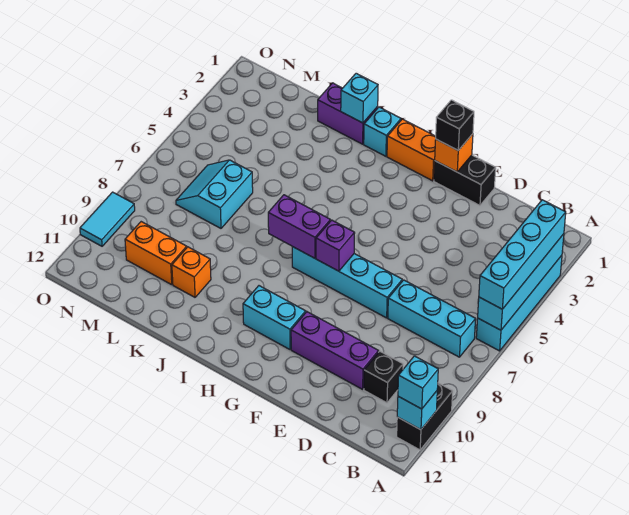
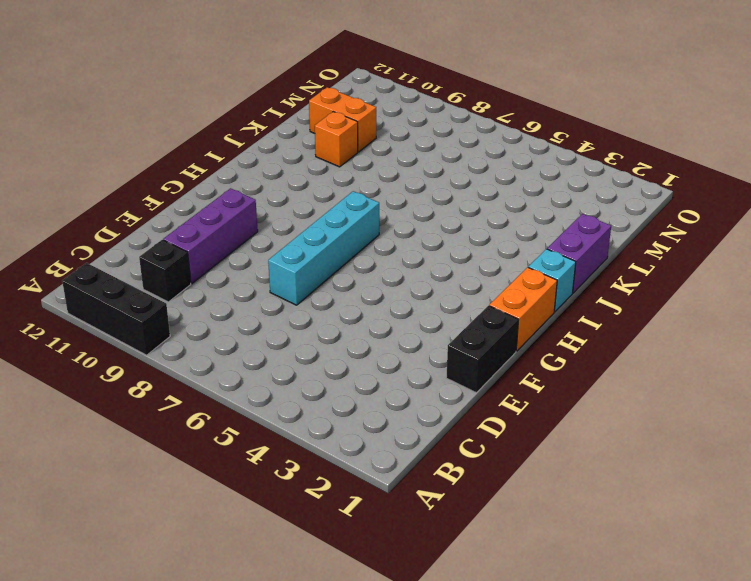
black 1x3 brick [62,263,170,355] -> black 1x2 brick [397,383,453,450]
orange 1x2 brick [309,87,376,152] -> orange 1x2 brick turned to [125,222,187,285]
none -> cyan 1x4 brick [476,255,562,351]
none -> cyan 1x3 brick [388,280,476,357]
none -> cyan 1x2 brick [243,286,306,349]

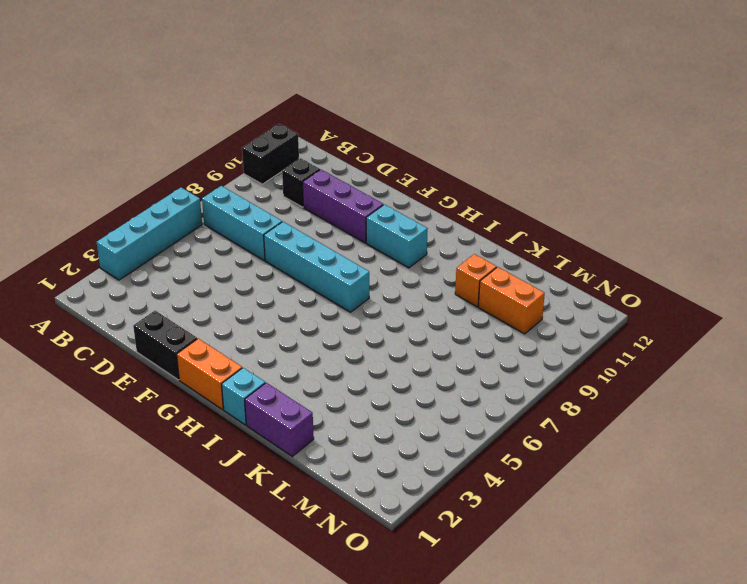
none -> cyan 2x2 slope [176,160,253,228]
none -> cyan 1x2 tile [80,192,135,246]
none -> cyan 1x4 brick [478,234,564,330]

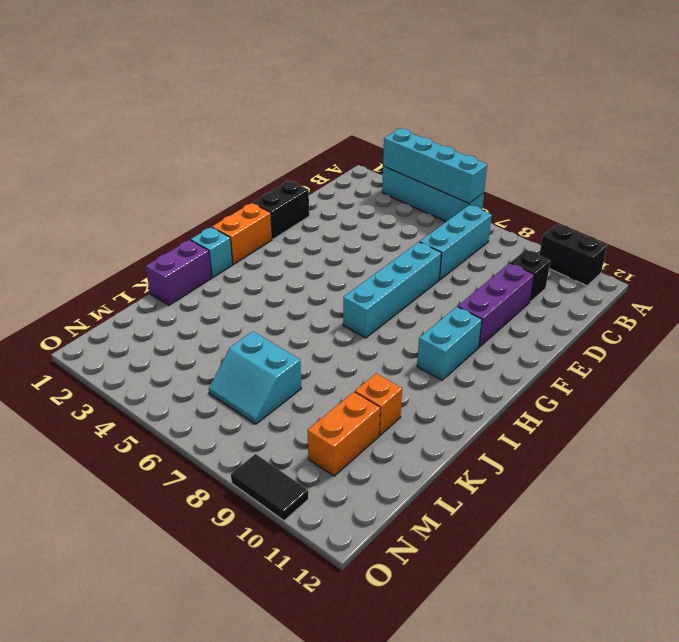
black 1x2 tile [231,454,309,521] -> cyan 1x2 tile [80,192,135,246]
none -> cyan 1x1 brick [397,391,437,430]
none -> orange 1x1 brick [435,134,473,172]
none -> purple 1x1 brick [316,220,355,271]

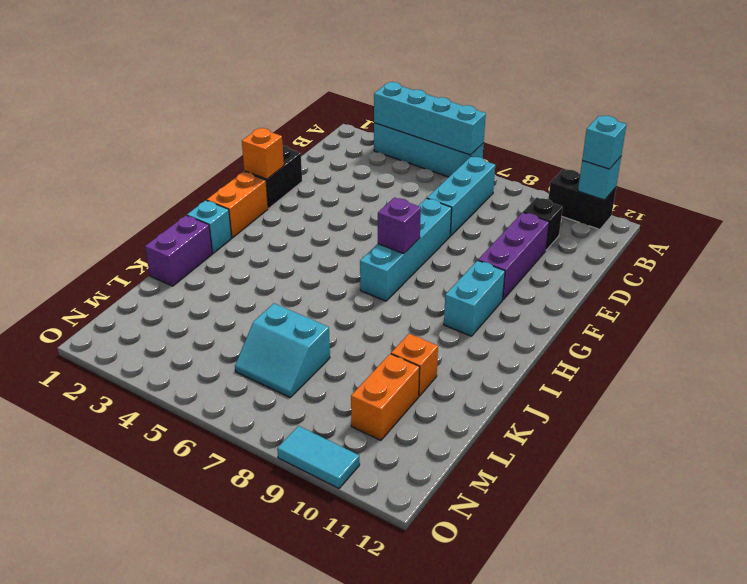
none -> purple 1x2 brick [268,195,330,258]
none -> cyan 1x1 brick [341,73,378,123]
none -> cyan 1x4 brick [479,200,566,309]

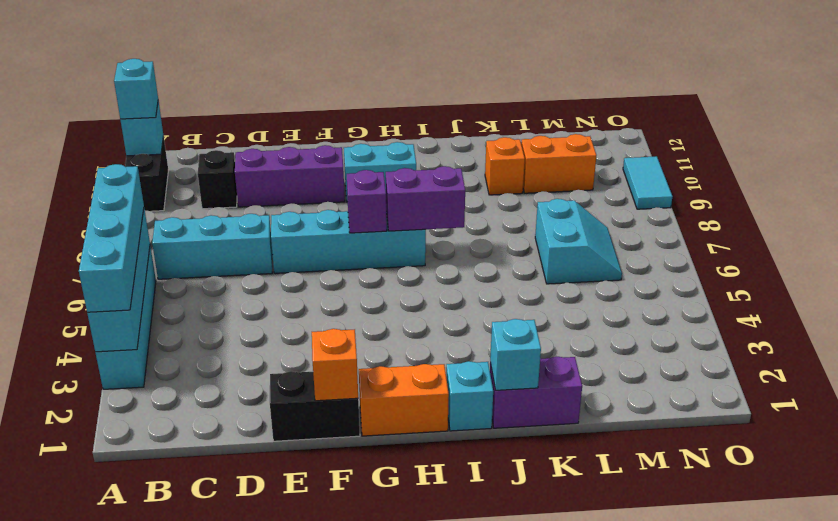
none -> black 1x1 brick [436,100,474,150]

